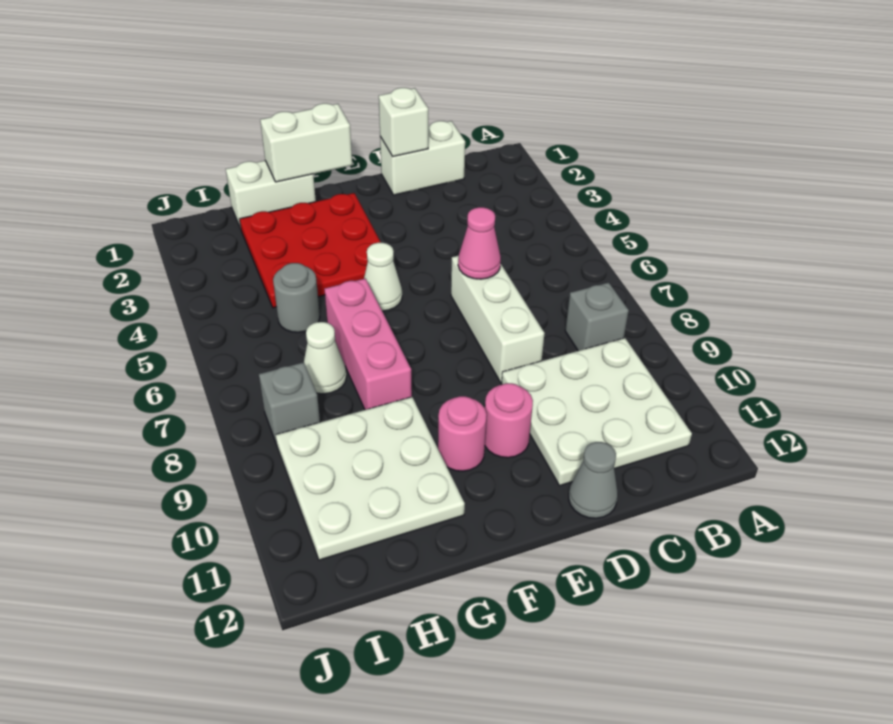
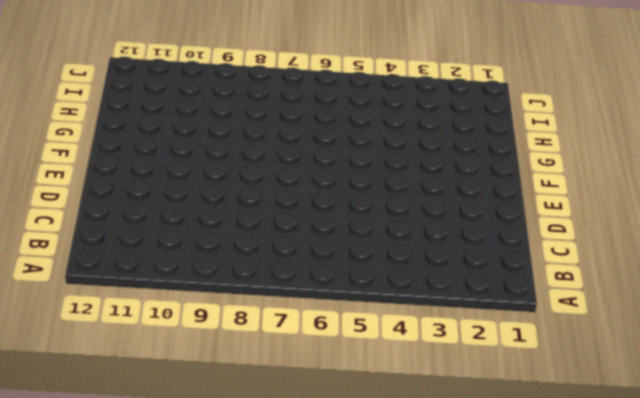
none -> grey 1x1 brick [565,282,629,351]
none -> white 3x3 plate [501,338,692,486]
none -> white 1x2 brick [380,121,465,195]

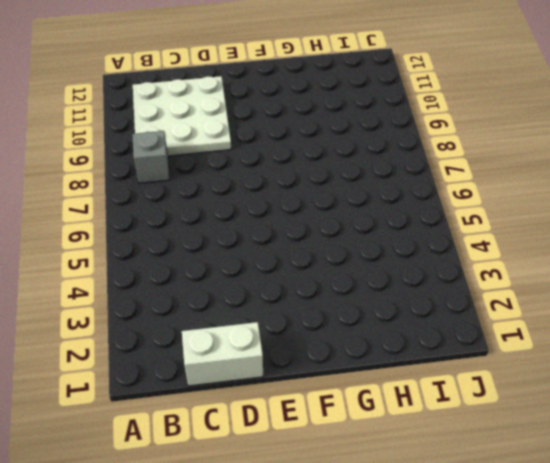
none -> white 1x3 brick [451,256,545,382]
none -> grey 1x1 cone [569,442,618,518]
none -> pink 1x1 round brick [485,383,533,458]

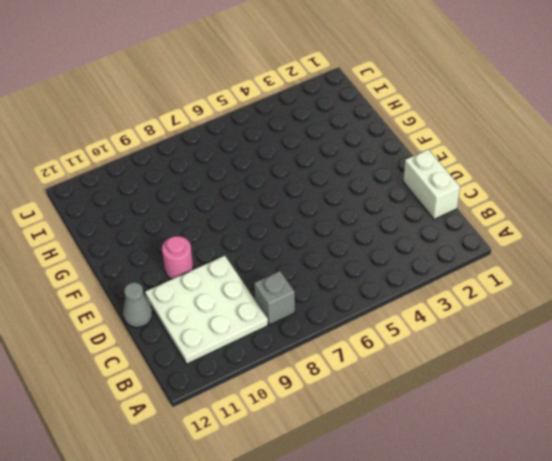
none -> white 1x3 brick [451,256,545,382]
none -> red 3x3 plate [240,193,381,308]
none -> white 1x1 cone [364,243,402,311]

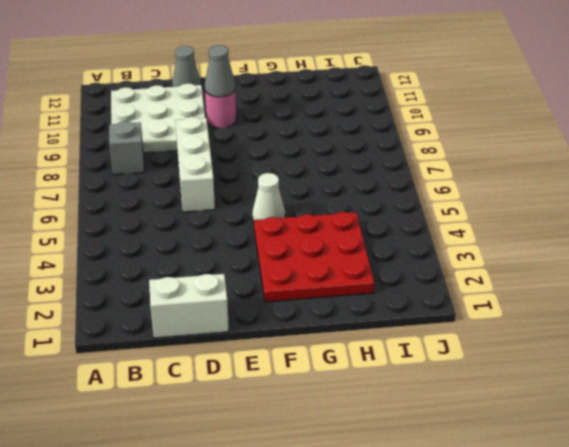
grey 1x1 cone [205,45,235,97] -> none
none -> pink 1x1 round brick [438,396,487,471]
none -> white 1x2 brick [226,161,316,229]
none -> pink 1x3 brick [324,278,412,410]

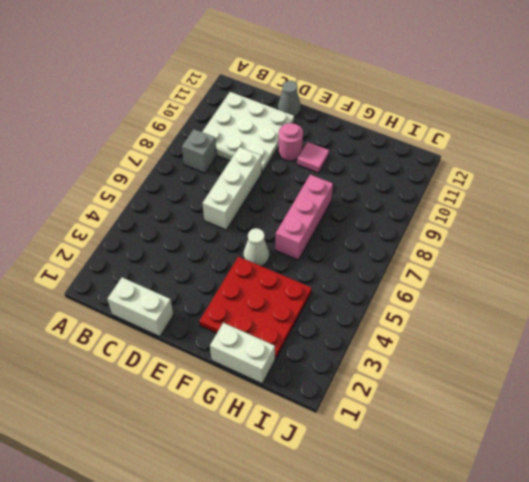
pink 1x1 tile [297,142,329,173] -> pink 1x1 round brick [438,396,487,471]
none -> white 3x3 plate [276,397,465,560]
none -> grey 1x1 round brick [273,263,320,332]
none -> white 1x1 cone [304,322,347,394]

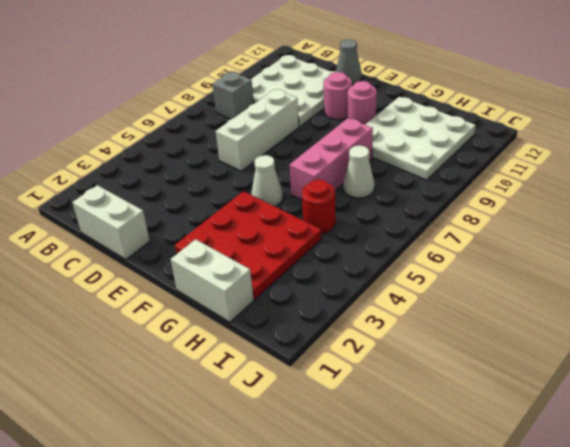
red 1x1 round brick [302,179,336,234] -> grey 1x1 round brick [273,263,320,332]
none -> grey 1x1 brick [259,362,320,445]
none -> white 1x1 brick [379,88,428,157]
none -> pink 1x1 cone [458,207,501,279]

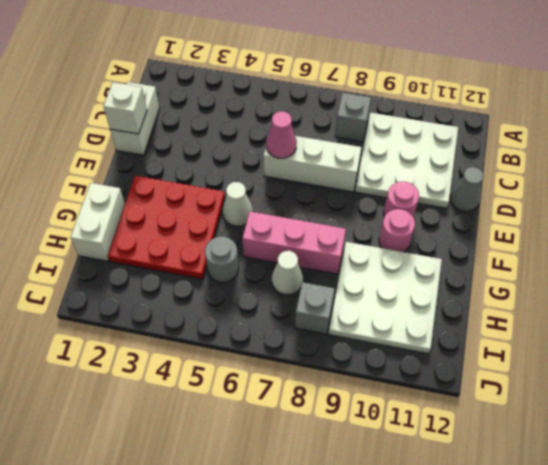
none -> white 1x2 brick [260,103,352,182]

